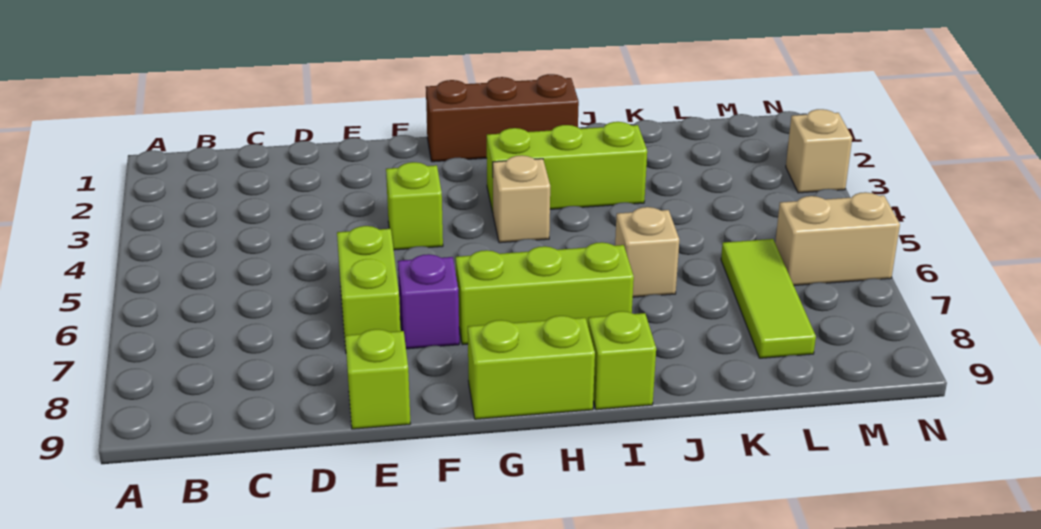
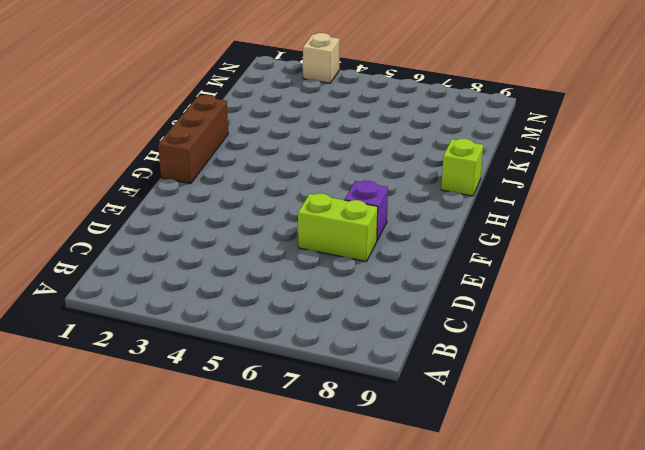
none -> lime 1x1 brick [345,329,410,429]
none -> lime 1x1 brick [386,162,443,250]
none -> lime 1x3 brick [456,242,634,345]

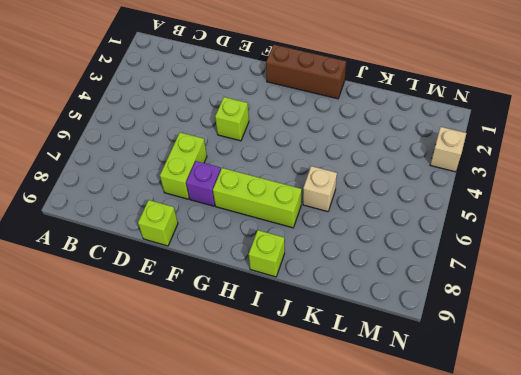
none -> lime 1x2 brick [468,316,595,419]
none -> lime 1x3 brick [487,122,647,212]
none -> tan 1x1 brick [493,155,550,243]

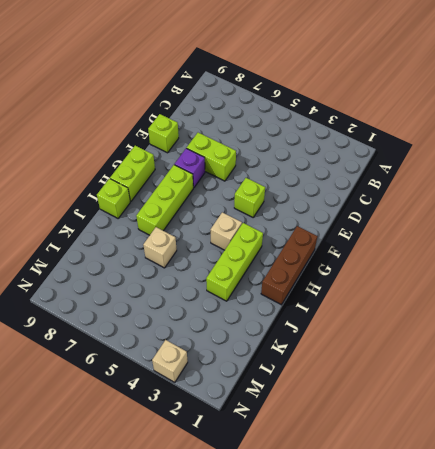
none -> lime 1x3 tile [721,239,816,358]
none -> tan 1x2 brick [775,192,900,286]

